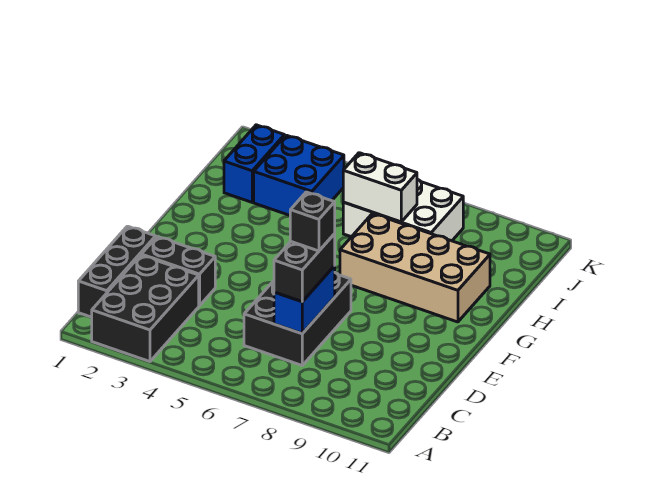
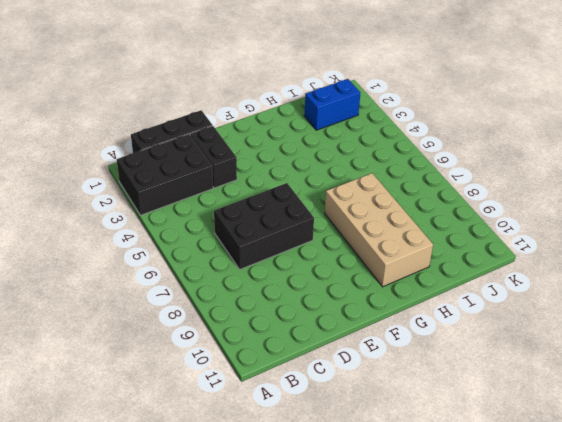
none -> blue 2x2 brick [254,135,344,215]
none -> white 2x3 brick [343,179,463,241]
none -> blue 1x2 brick [274,266,335,334]

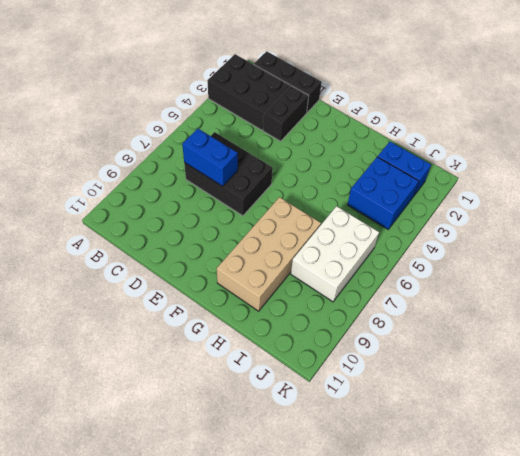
none -> white 1x2 brick [343,153,417,222]
none -> black 1x2 brick [274,234,335,302]
none -> black 1x1 brick [290,192,335,251]

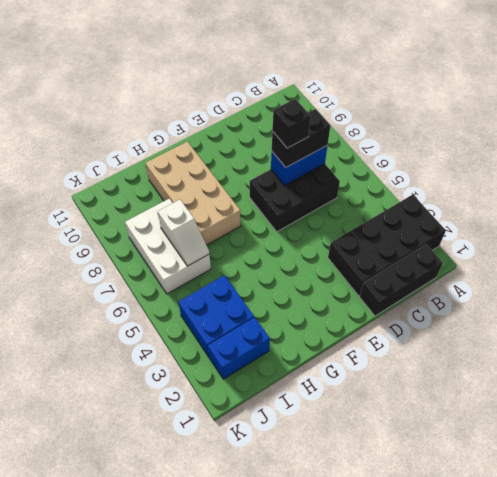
white 1x2 slope [158,199,210,266] -> white 1x2 brick [343,153,417,222]

